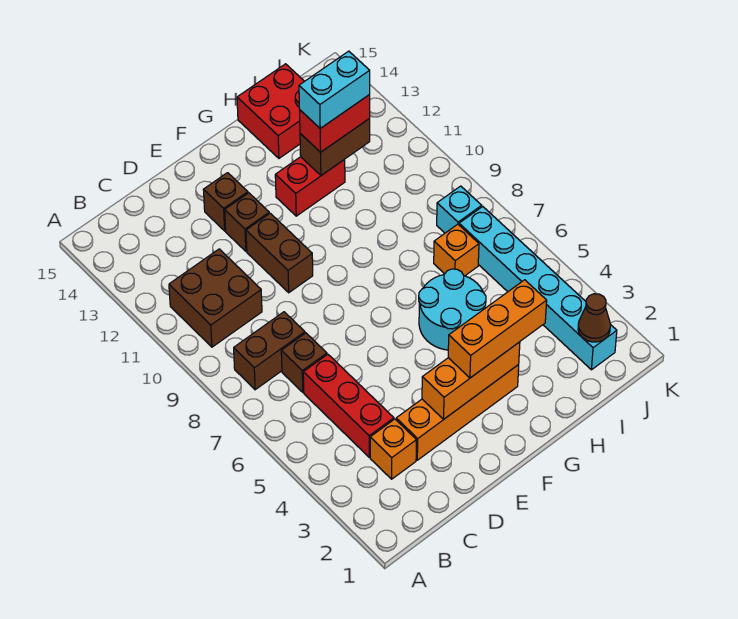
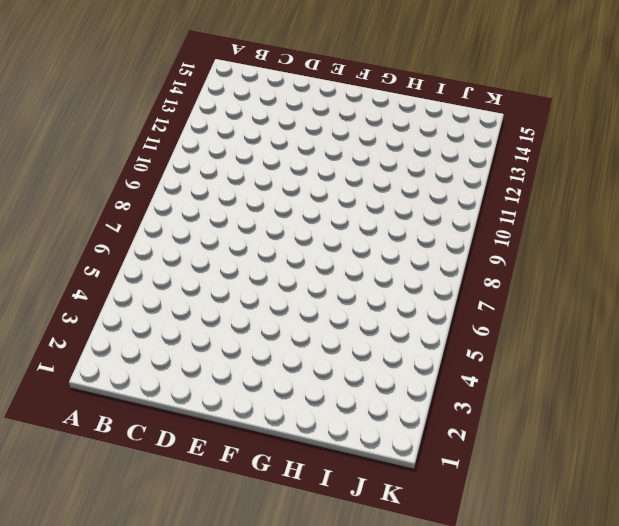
none -> brown 1x2 brick [234,312,305,390]
none -> brown 2x2 brick [169,249,262,347]
none -> orange 1x1 brick [370,419,416,479]

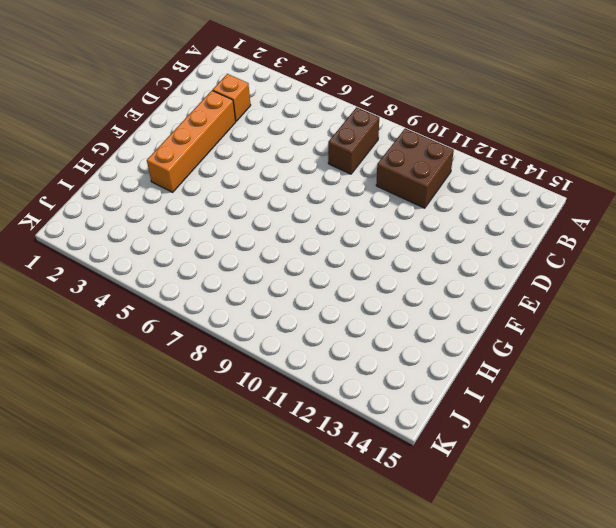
none -> red 1x3 brick [303,354,394,457]
none -> brown 1x1 brick [281,333,327,392]
none -> brown 1x2 brick [246,213,313,293]

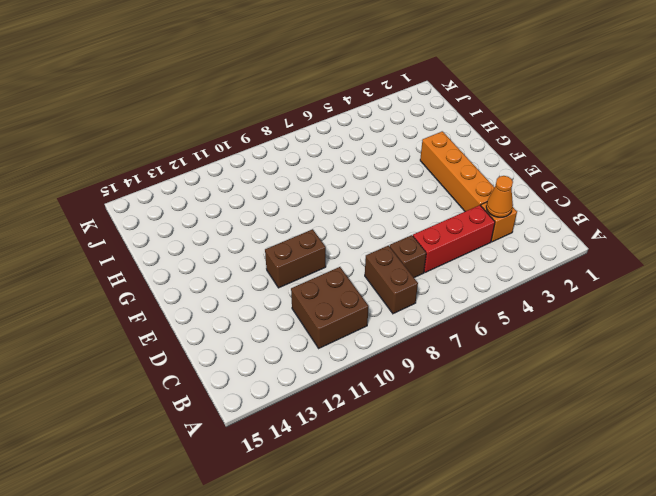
orange 1x1 cone [486,176,513,217] -> none
none -> brown 1x1 brick [225,193,269,251]
none -> brown 1x1 brick [203,173,248,231]
none -> cyan 2x2 round brick [419,269,486,350]

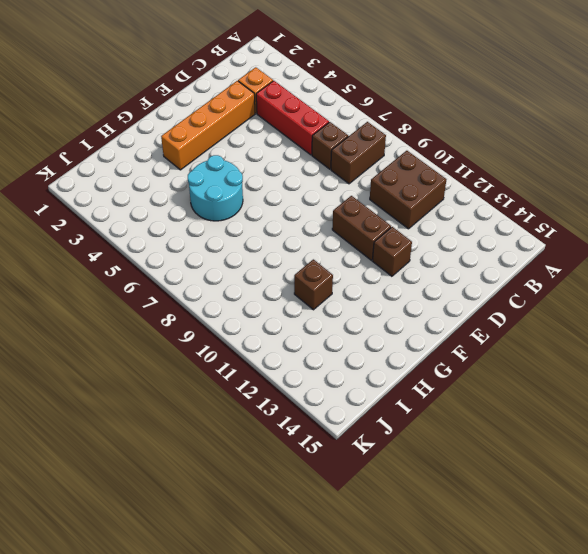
brown 1x1 brick [294,259,333,310] -> brown 1x1 brick moved to [203,173,248,231]
none -> red 1x2 brick [275,157,345,216]
none -> red 2x2 brick [237,64,304,158]
none -> orange 1x1 brick [434,224,479,276]

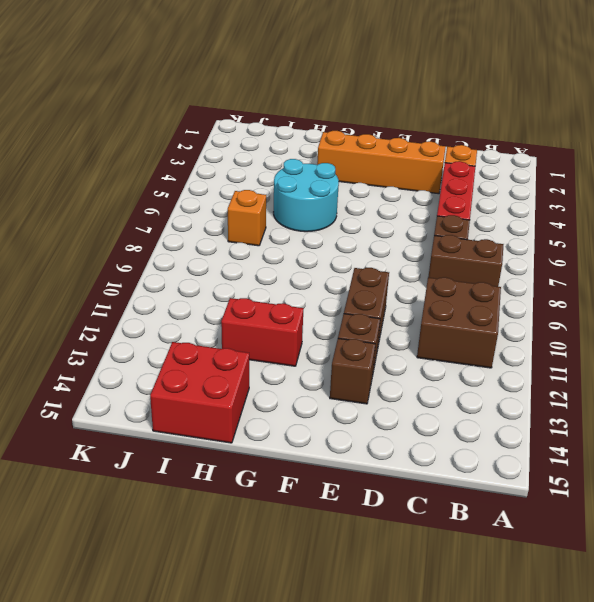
none -> cyan 1x6 brick [459,207,617,370]
none -> cyan 1x1 brick [437,186,482,233]
none -> orange 1x3 brick [422,342,520,420]

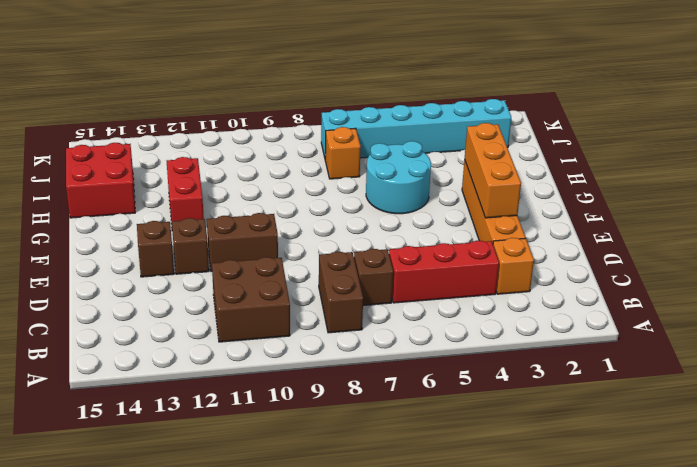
none -> cyan 1x1 brick [437,186,482,233]
none -> brown 1x2 brick [300,119,370,175]
none -> brown 1x1 cone [578,294,610,342]

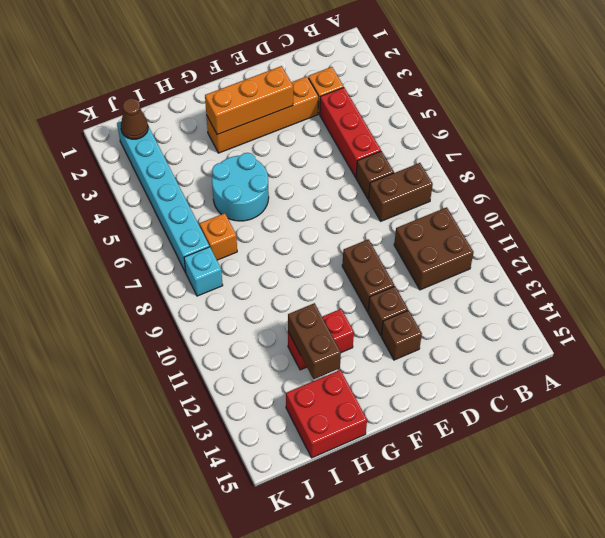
brown 1x2 brick [288,303,341,379] -> brown 1x2 brick turned to [300,119,370,175]
none -> orange 1x3 brick [448,280,547,378]
none -> red 1x2 brick [300,95,370,152]
none -> cyan 1x2 brick [299,51,370,128]

